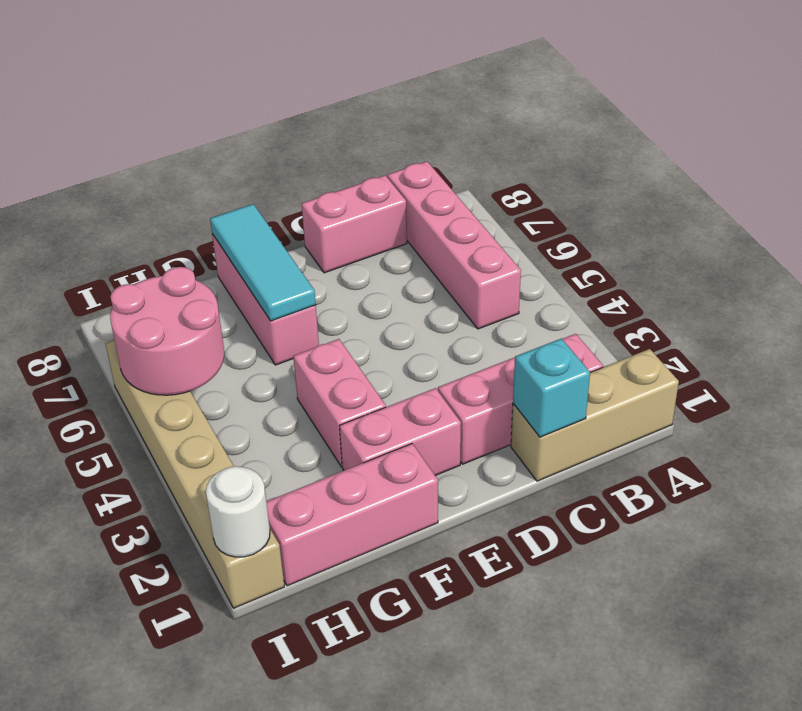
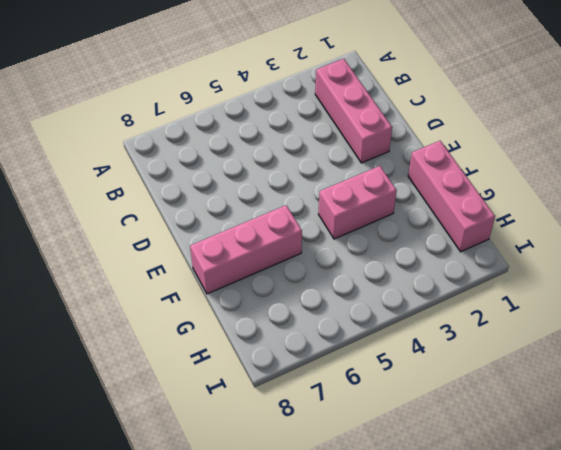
none -> tan 1x3 brick [511,349,679,481]
none -> pink 1x4 brick [387,161,521,329]
none -> pink 1x2 brick [302,175,407,273]

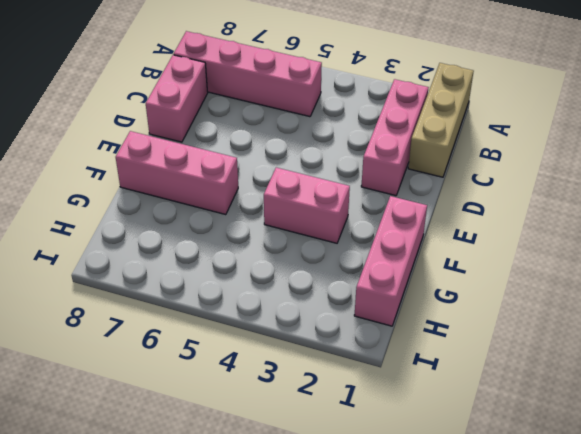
none -> pink 1x2 brick [340,388,461,475]
none -> tan 1x6 brick [105,340,284,608]
none -> cyan 1x1 brick [513,339,590,437]

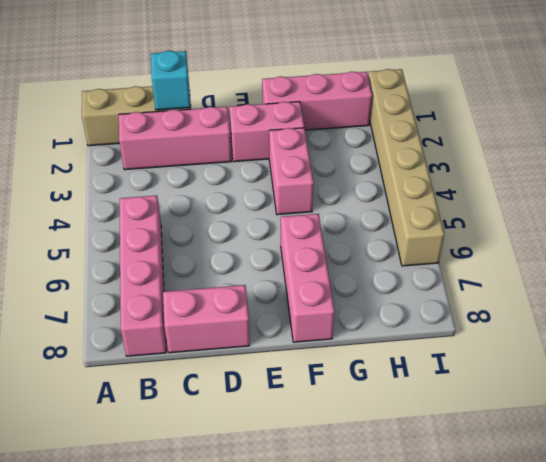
none -> cyan 1x3 tile [210,204,316,321]
none -> pink 2x2 round brick [110,267,224,395]
none -> white 1x1 round brick [206,466,270,557]

